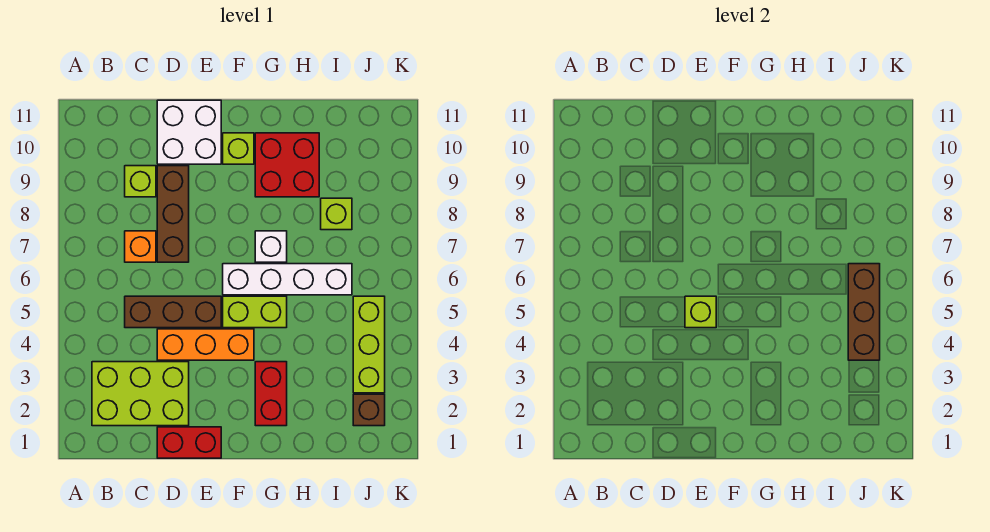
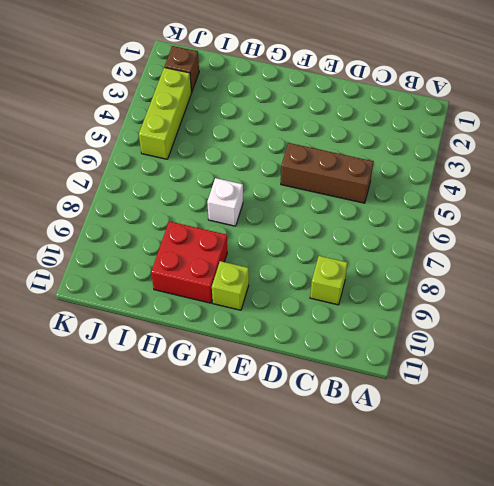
none -> lime 2x3 brick [92,362,189,426]
none -> orange 1x1 brick [125,231,156,262]
none -> red 1x2 brick [157,427,221,458]

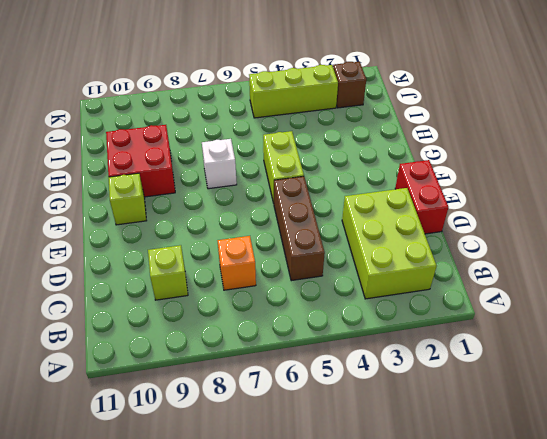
none -> orange 1x3 brick [157,329,254,360]
none -> brown 1x3 brick [157,166,189,262]
none -> white 2x2 brick [157,100,221,164]

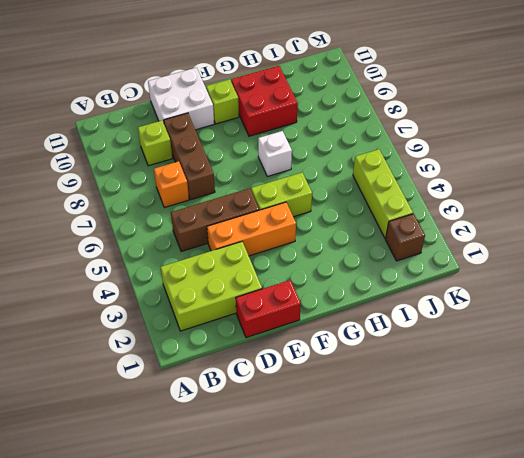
none -> white 1x4 brick [223,264,352,295]
none -> red 1x2 brick [255,362,287,426]
none -> lime 1x1 brick [321,198,352,230]

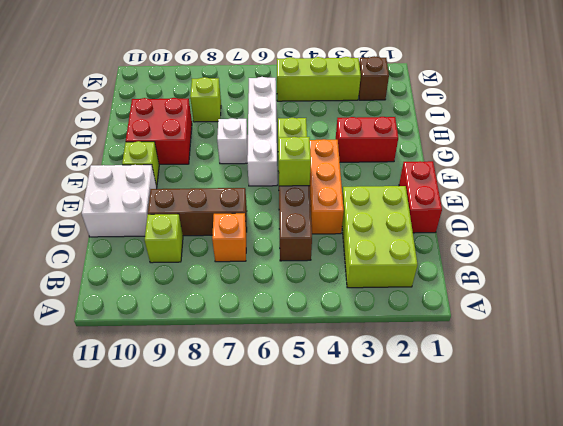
none -> brown 1x3 brick [848,264,880,360]

